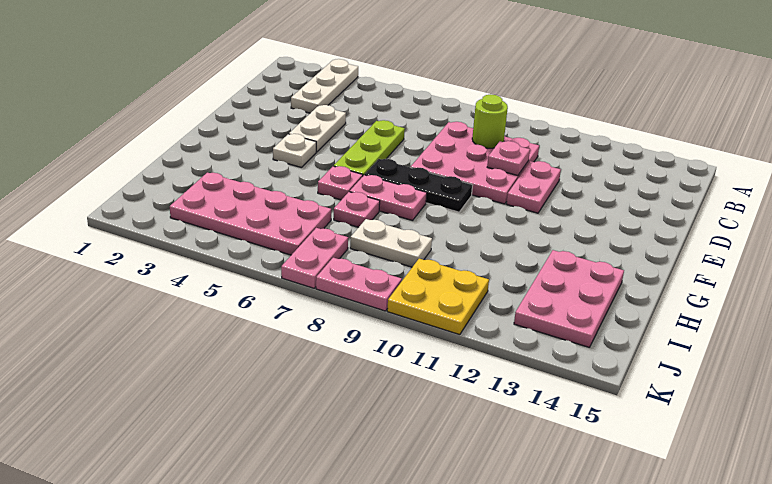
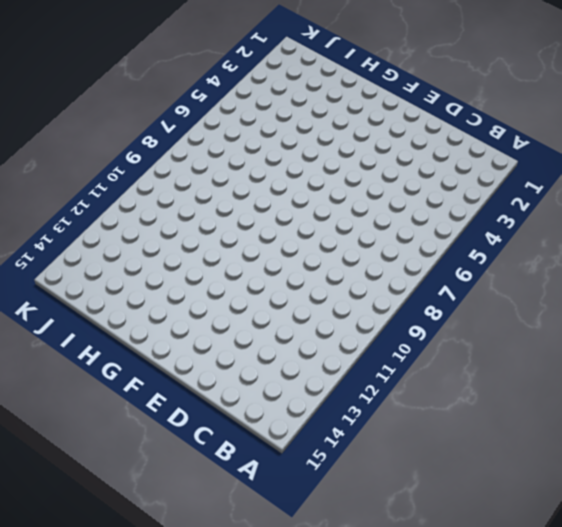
none -> white 1x3 plate [291,59,358,113]
none -> pink 3x3 plate [411,122,539,204]
none -> white 1x2 plate [289,105,346,152]

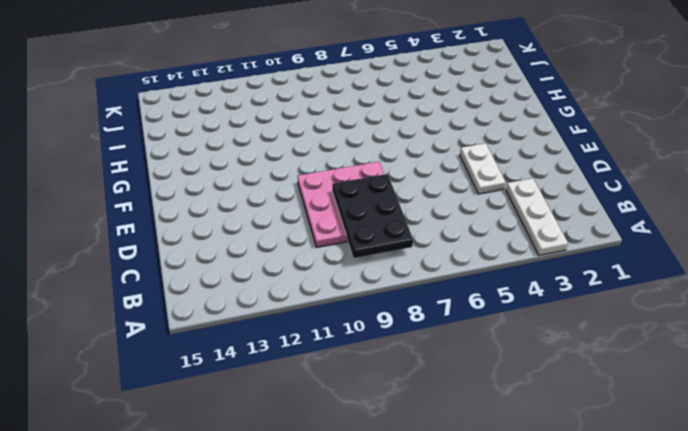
black 2x3 plate [332,174,413,258] -> lime 1x1 round brick [472,94,508,148]
none -> lime 1x3 plate [334,120,405,176]
none -> pink 1x2 plate [507,161,561,213]
none -> white 1x1 plate [273,134,316,168]

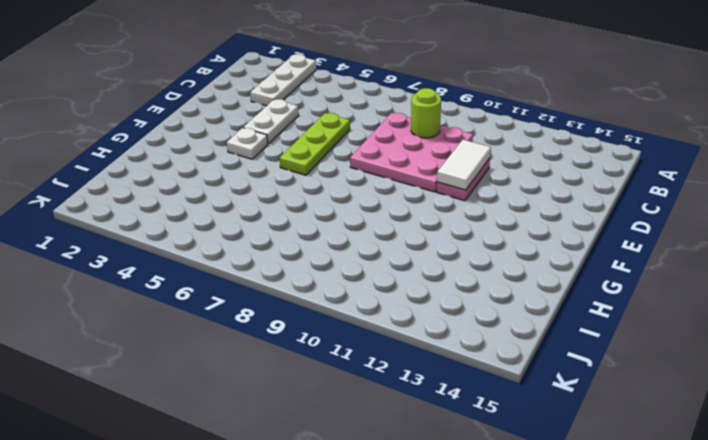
white 1x2 tile [437,140,491,190] -> none
none -> black 1x3 plate [365,159,473,212]
none -> pink 1x1 plate [318,166,363,200]
none -> pink 1x2 plate [350,175,427,221]

